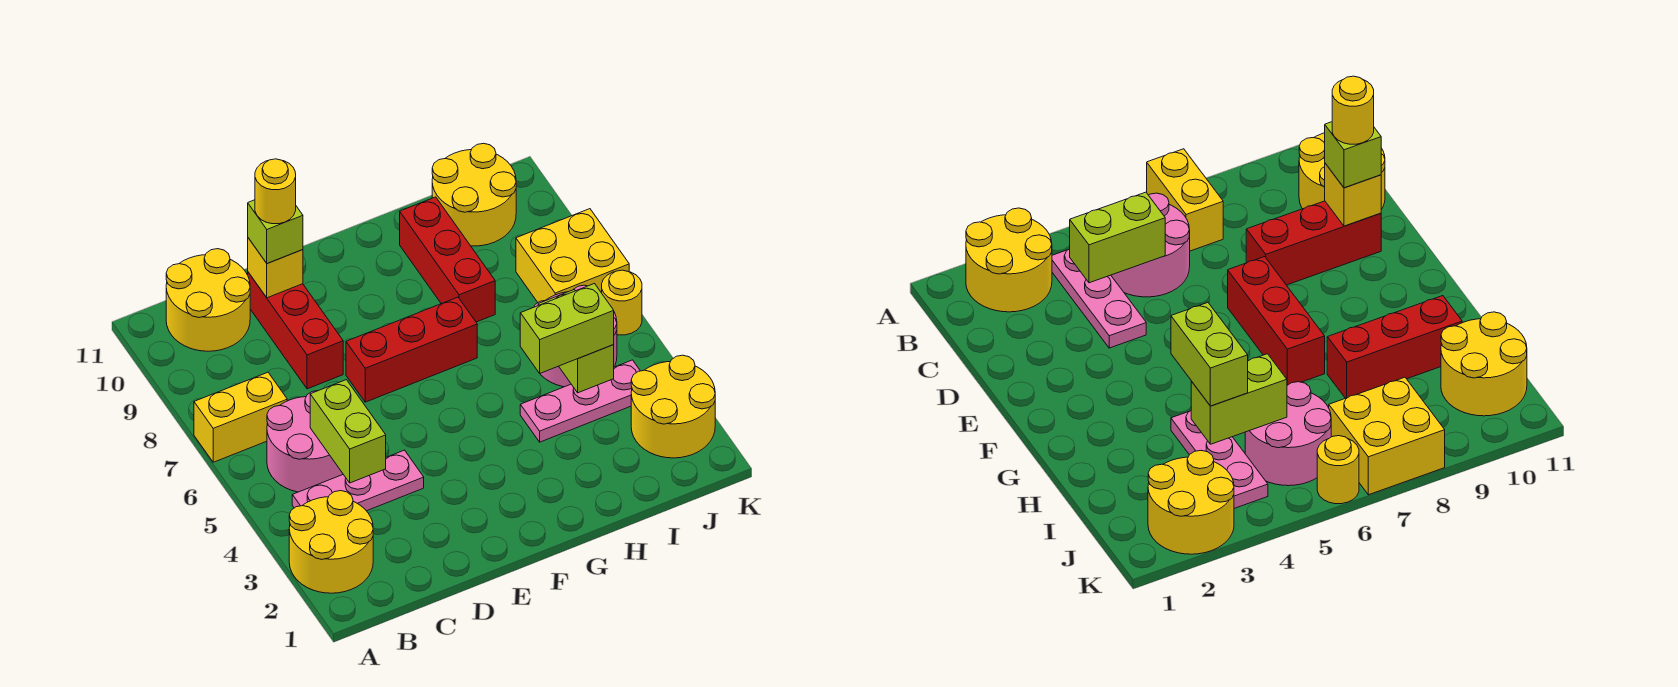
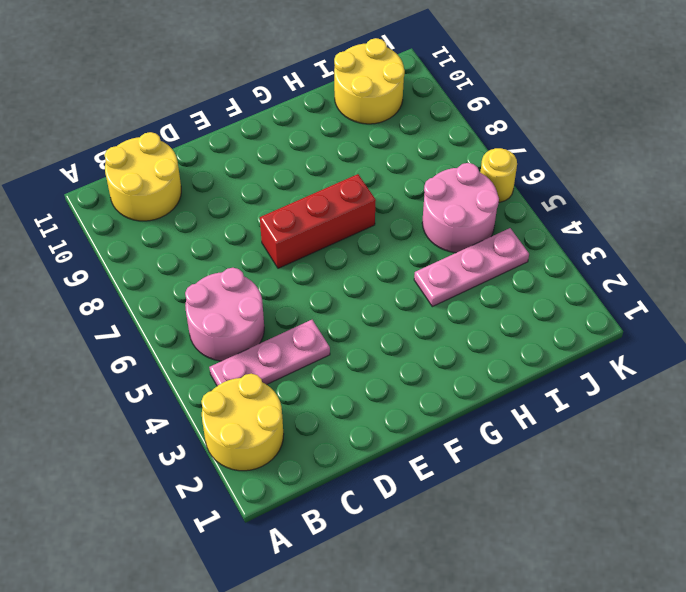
none -> yellow 1x2 brick [194,372,287,462]
none -> red 1x3 brick [248,272,343,389]
none -> red 1x3 brick [400,197,495,322]

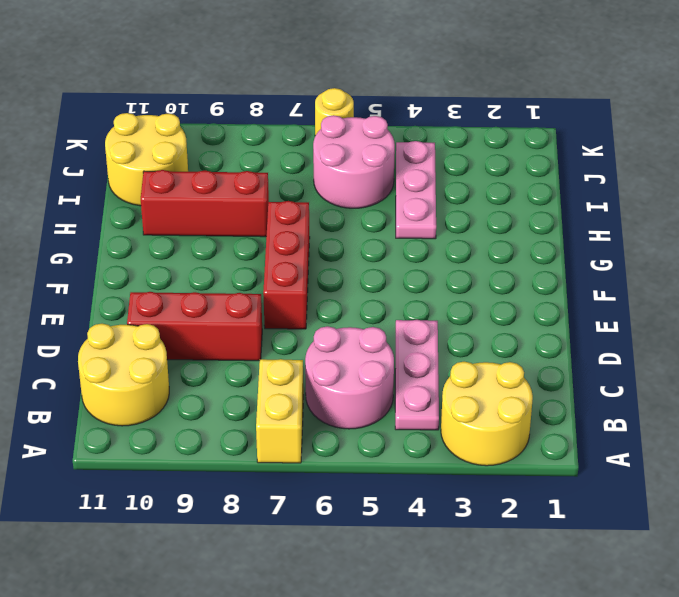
none -> yellow 2x2 round brick [631,355,715,458]
none -> yellow 2x2 brick [516,209,629,302]
none -> lime 1x2 brick [310,380,386,483]

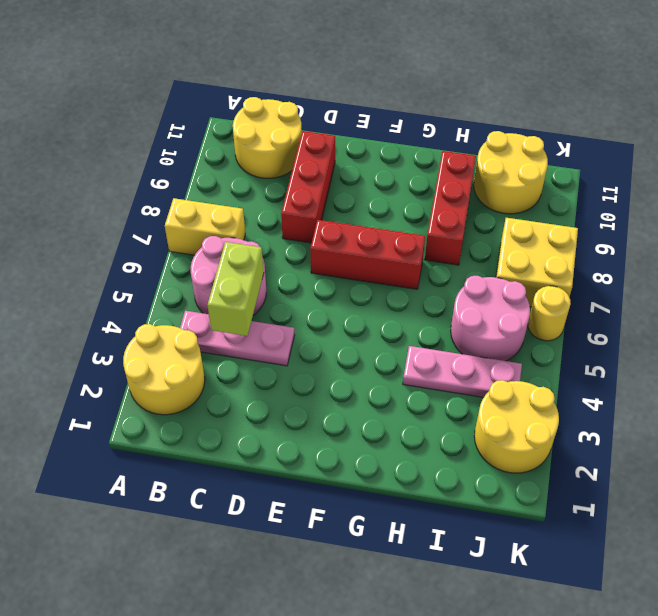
none -> yellow 1x1 brick [248,238,303,298]
none -> lime 1x2 brick [538,290,614,393]
none -> lime 1x1 brick [248,200,303,264]

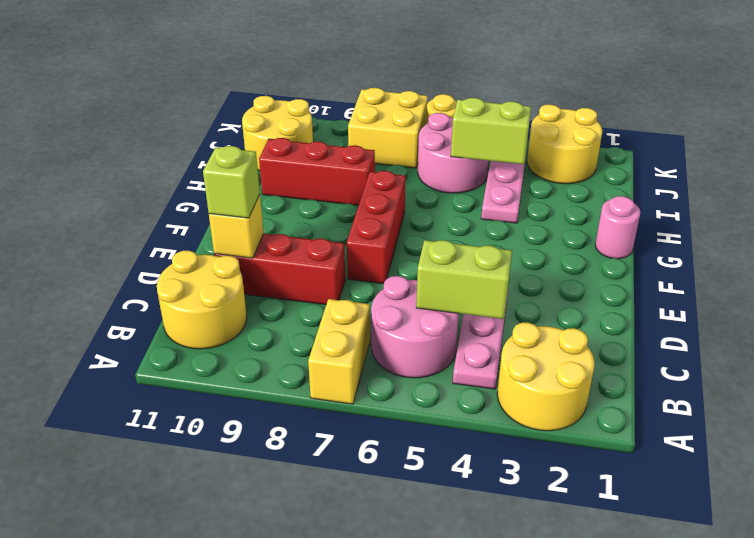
pink 1x1 round brick [595,196,641,259] -> none
none -> lime 1x2 brick [520,284,614,373]
none -> yellow 1x1 round brick [255,159,296,224]

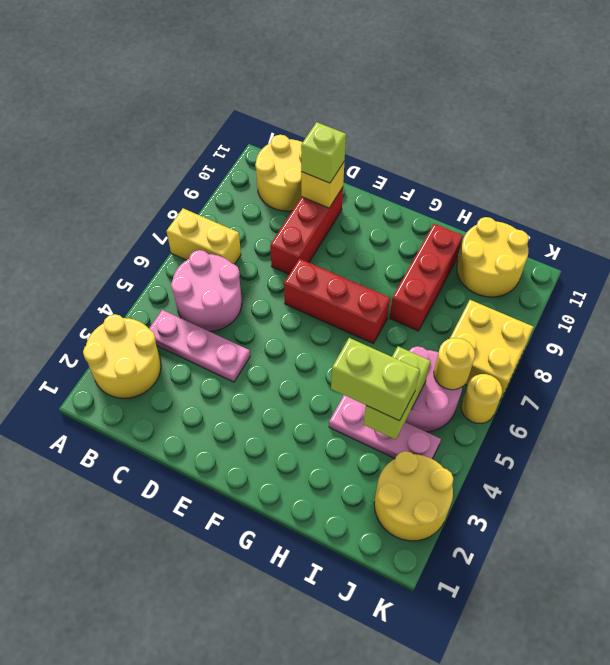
yellow 1x1 round brick [434,338,475,390] -> yellow 1x1 round brick moved to [255,159,296,224]
none -> lime 1x2 brick [310,380,386,483]

